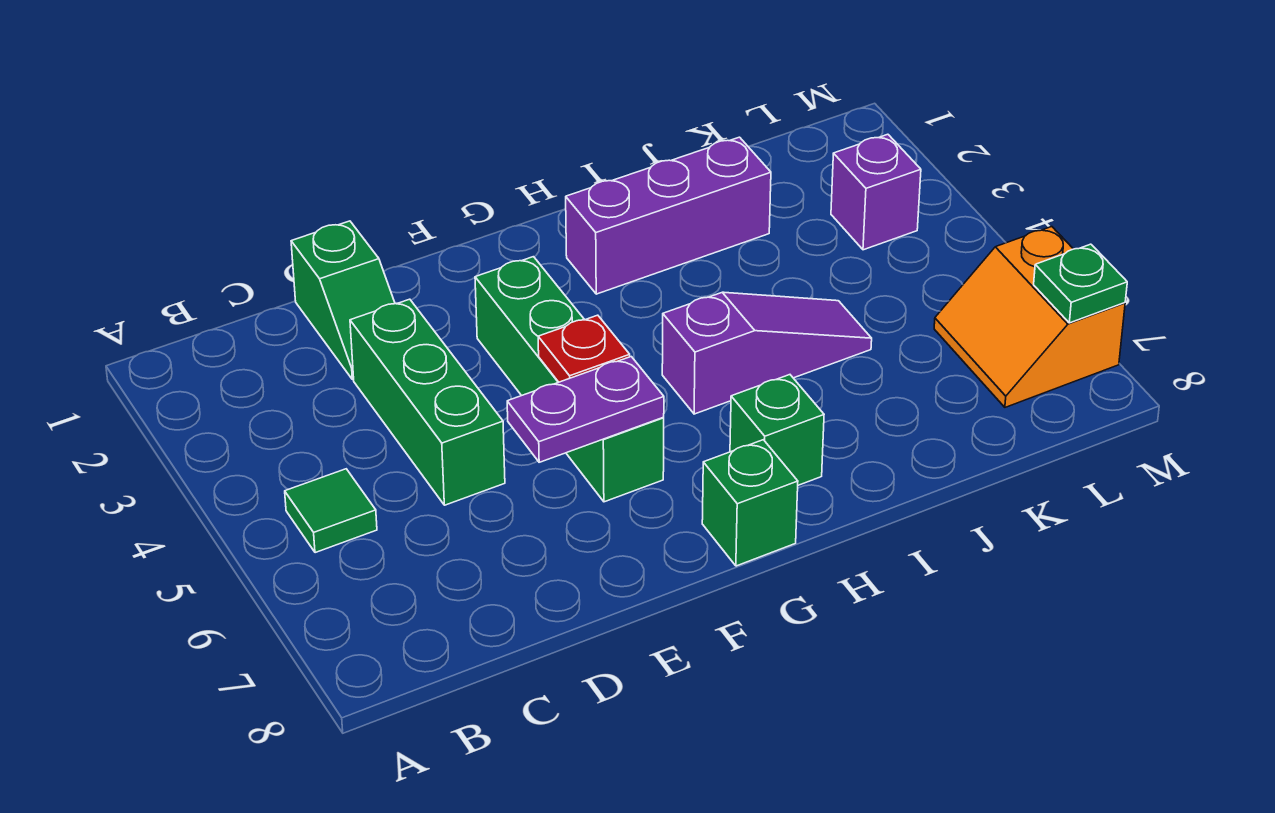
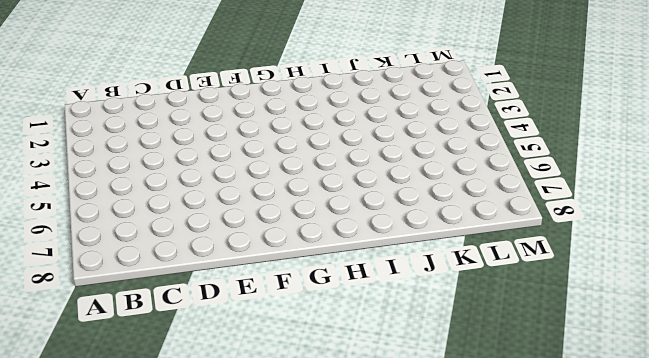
none -> green 1x1 tile [285,469,377,553]
none -> green 1x2 slope [291,221,395,380]
none -> green 1x3 brick [350,299,505,505]

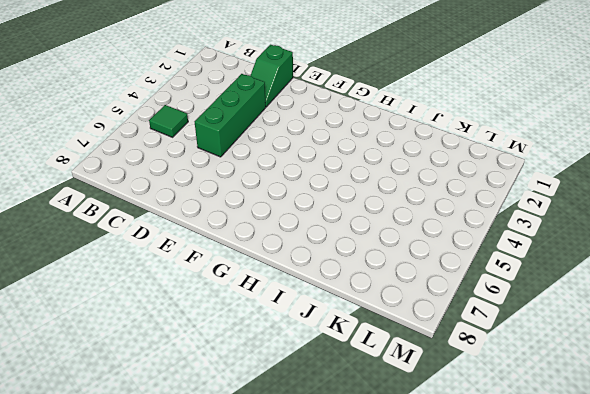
none -> green 1x4 brick [475,257,664,502]
none -> green 1x1 brick [702,440,798,566]
none -> purple 1x3 brick [566,137,771,294]

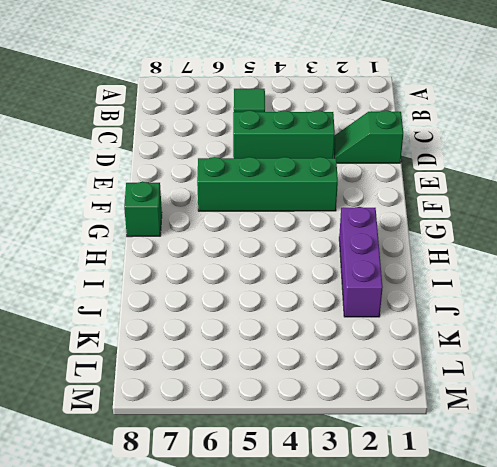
none -> purple 1x3 slope [662,292,872,414]
none -> green 1x1 brick [730,375,824,485]
none -> purple 1x1 brick [831,134,921,250]

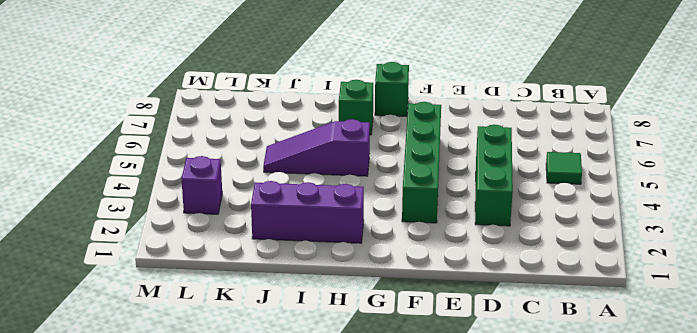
none -> green 1x2 slope [291,221,395,380]
none -> orange 2x2 slope [934,227,1125,407]
none -> purple 1x2 plate [507,357,664,462]

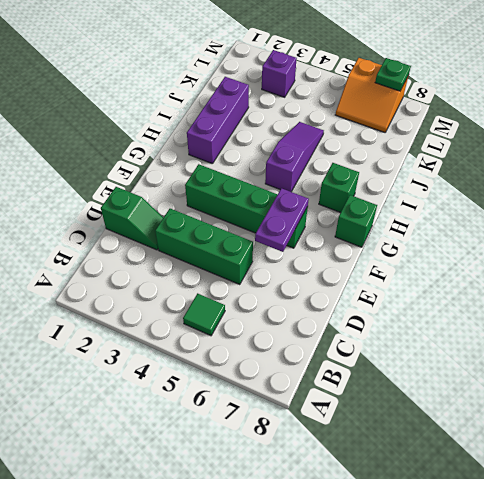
none -> red 1x1 plate [538,315,630,382]

